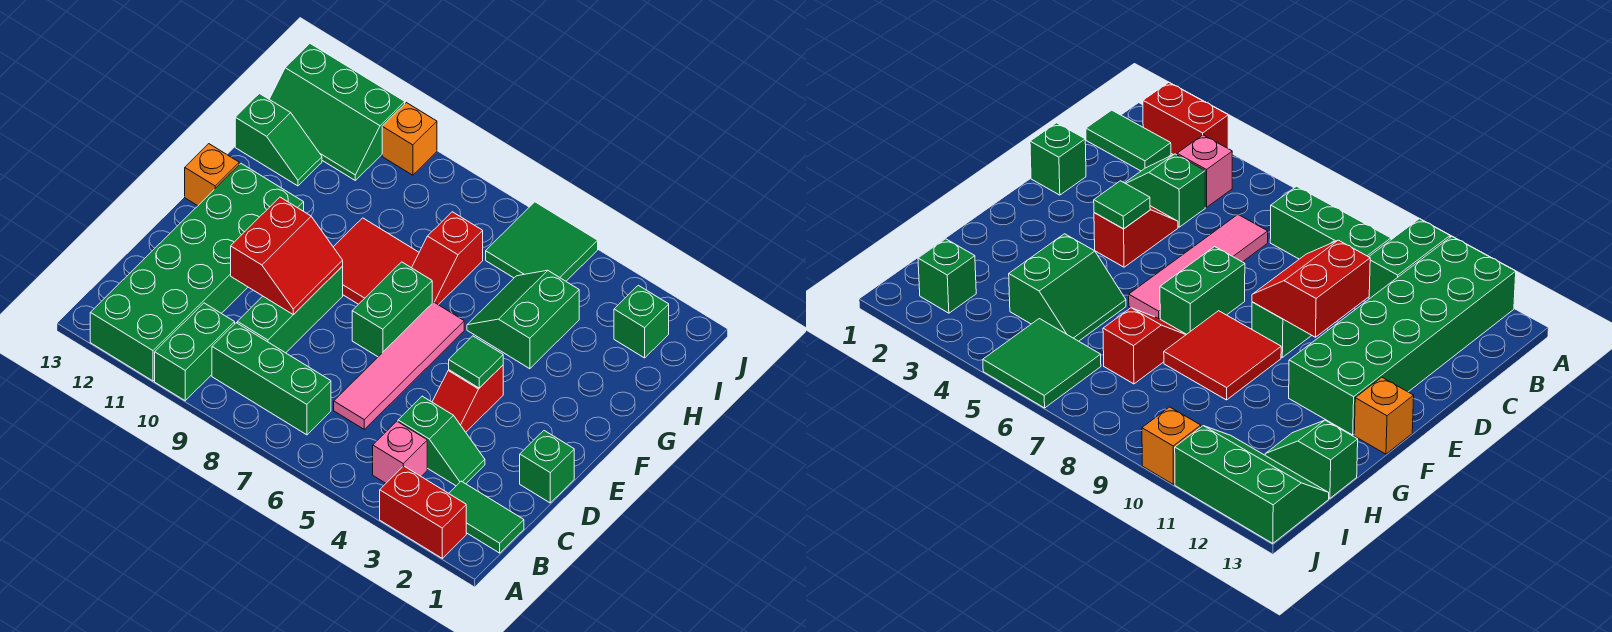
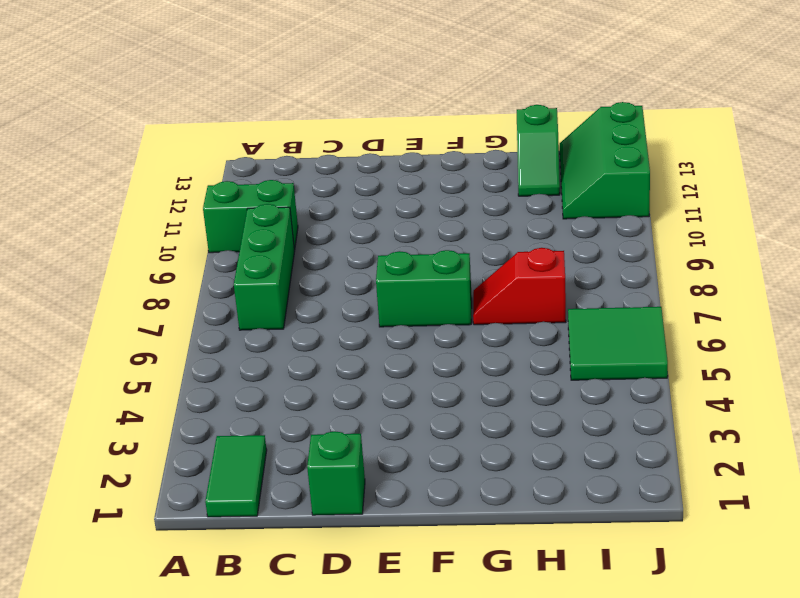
none -> red 1x2 brick [380,466,466,558]
none -> green 2x6 brick [90,164,304,381]
none -> pink 1x1 brick [373,421,427,483]

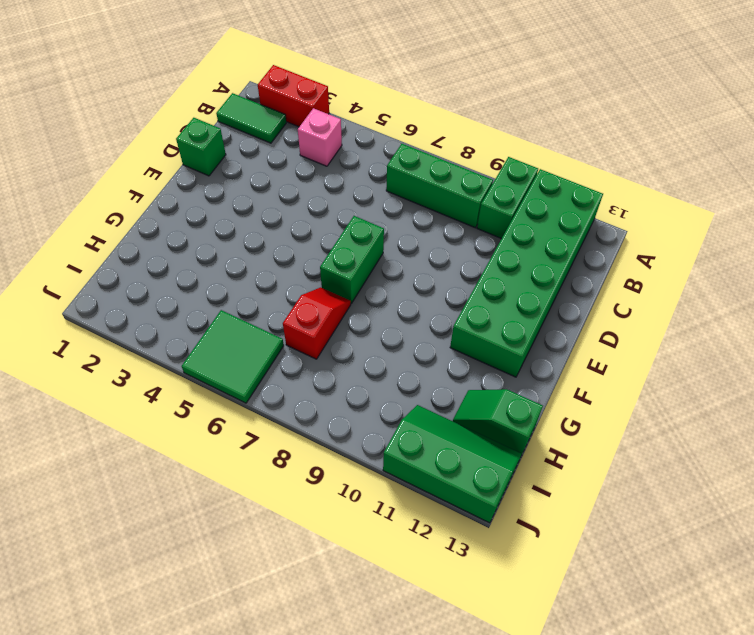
none -> green 1x2 slope [398,396,485,486]
none -> pink 1x4 tile [334,302,464,429]
none -> green 1x3 brick [237,266,343,353]

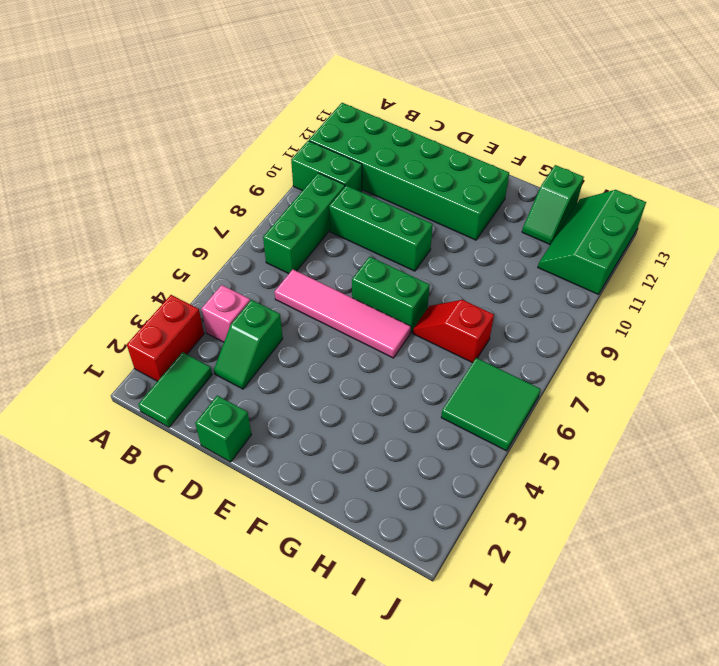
none -> red 1x2 slope [432,365,503,432]
none -> red 2x2 tile [334,218,419,304]
none -> orange 1x1 brick [185,144,239,206]

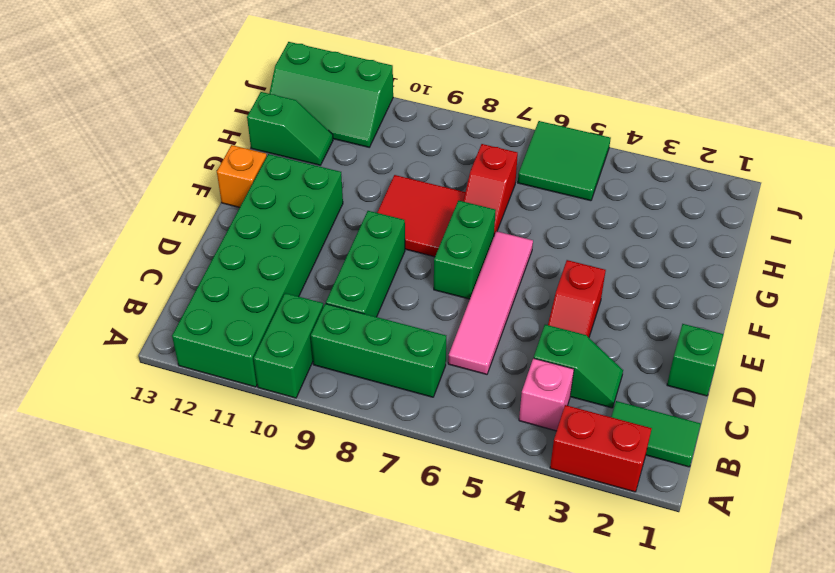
none -> green 2x2 slope [467,270,579,369]
none -> green 1x1 brick [614,285,669,358]
none -> orange 1x1 brick [382,103,437,175]

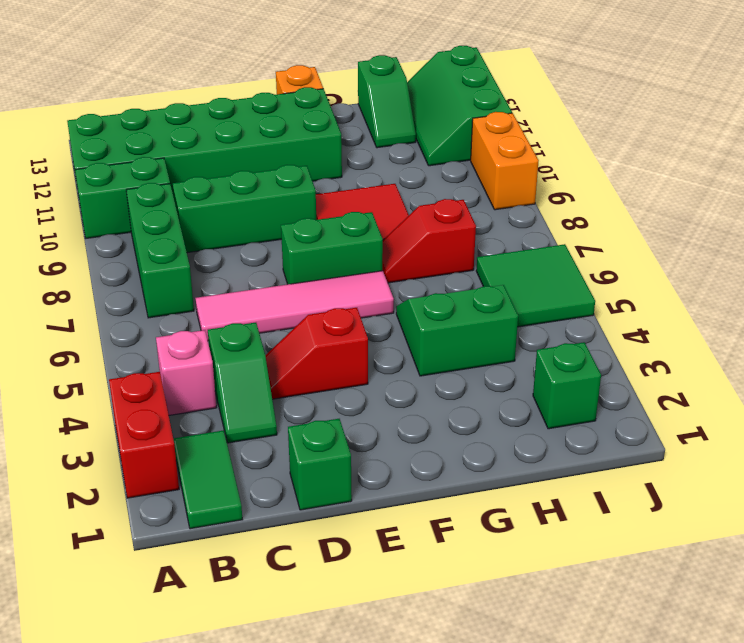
orange 1x2 brick [471,112,539,210] -> orange 1x1 brick [382,103,437,175]
none -> red 2x2 slope [231,197,343,315]
none -> green 1x1 tile [449,336,503,388]

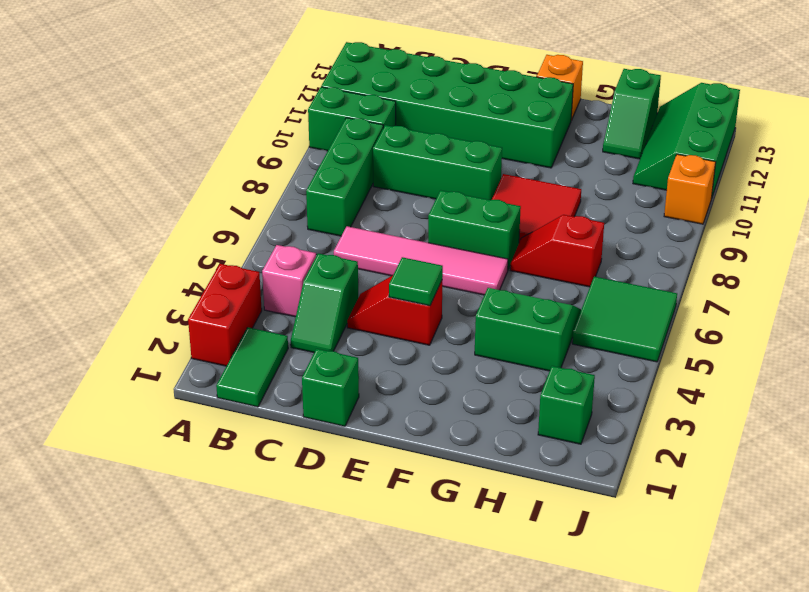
none -> red 2x2 slope [231,197,343,315]

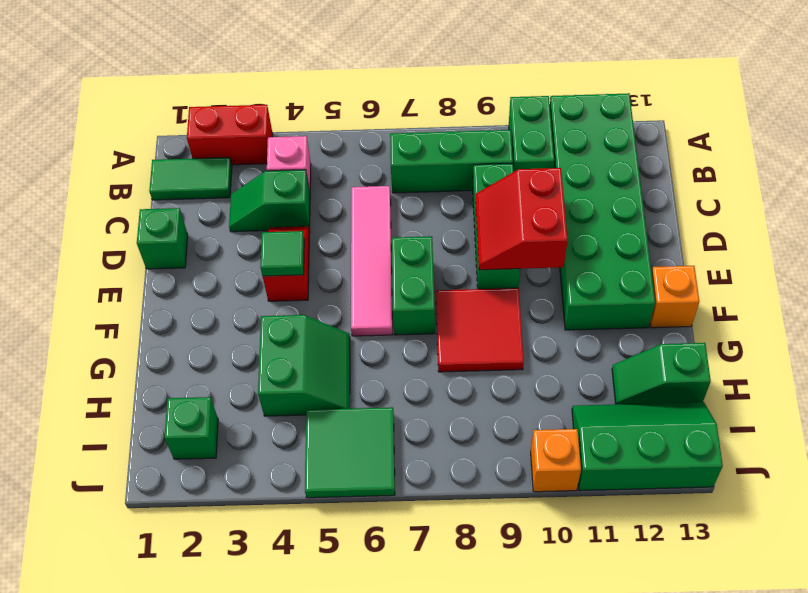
none -> red 1x2 slope [412,212,483,305]

